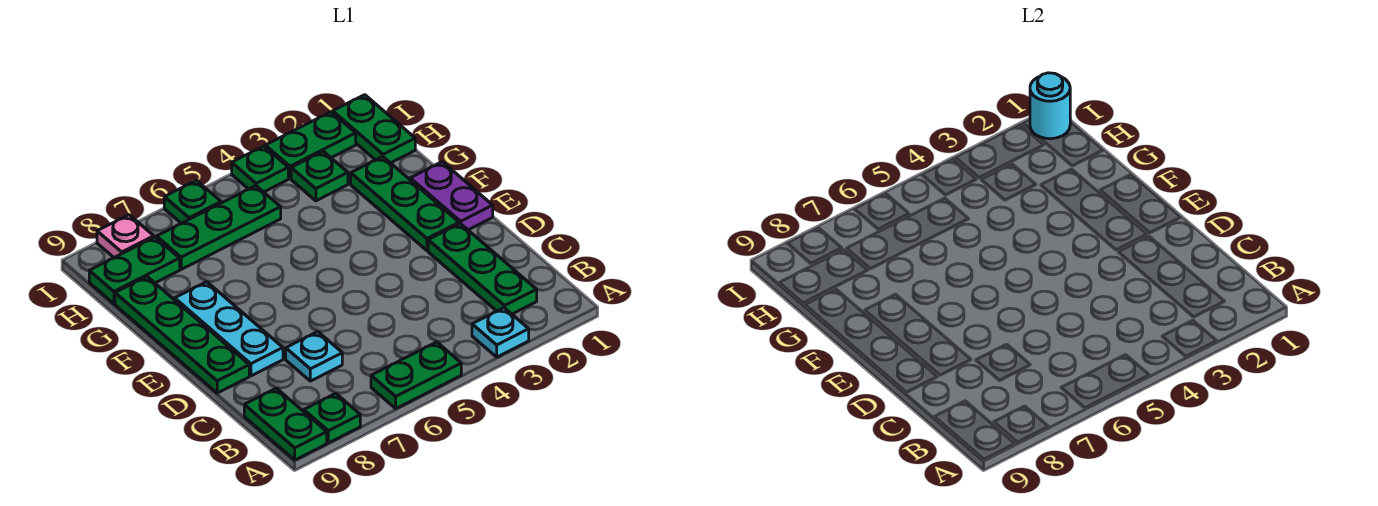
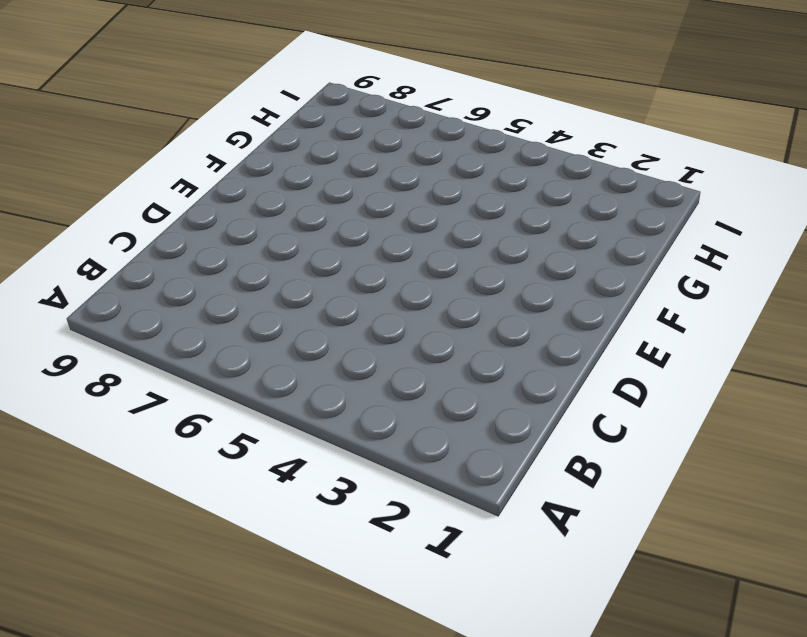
none -> cyan 1x1 plate [472,308,529,357]
none -> green 1x2 plate [371,342,461,408]
none -> green 1x1 plate [304,393,360,443]

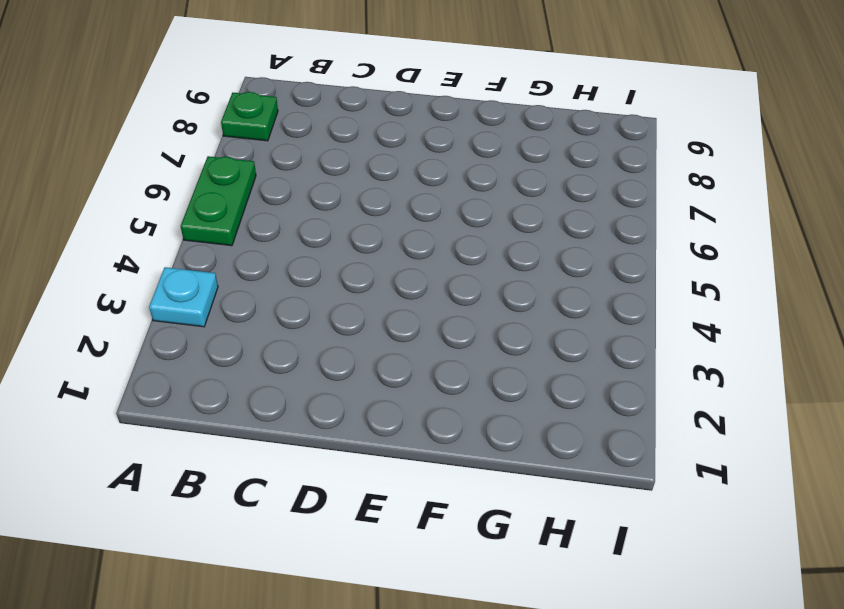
none -> green 1x2 plate [244,388,327,460]
none -> green 1x3 plate [428,223,537,314]
none -> cyan 1x1 plate [286,332,342,381]

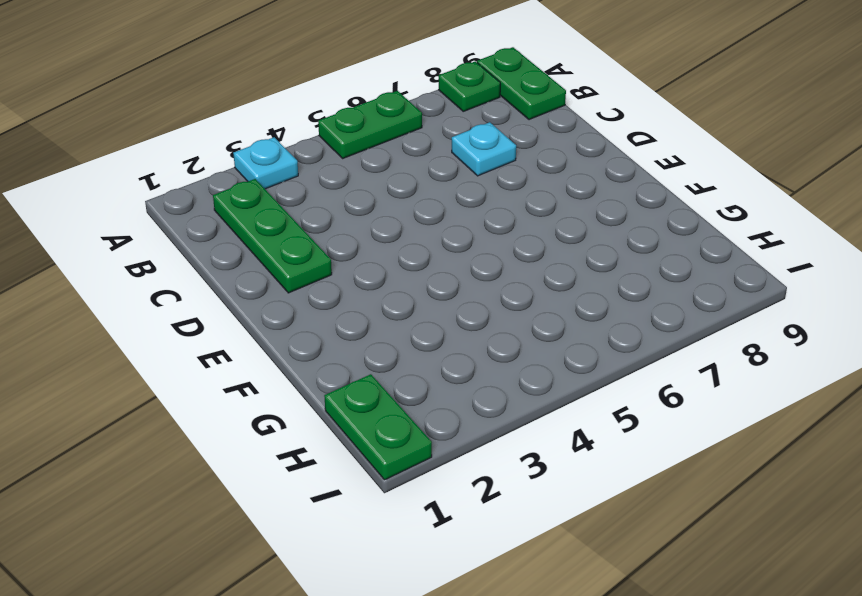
none -> cyan 1x3 plate [175,282,283,376]
none -> green 1x4 plate [115,277,249,393]
none -> purple 1x2 plate [410,162,493,230]

